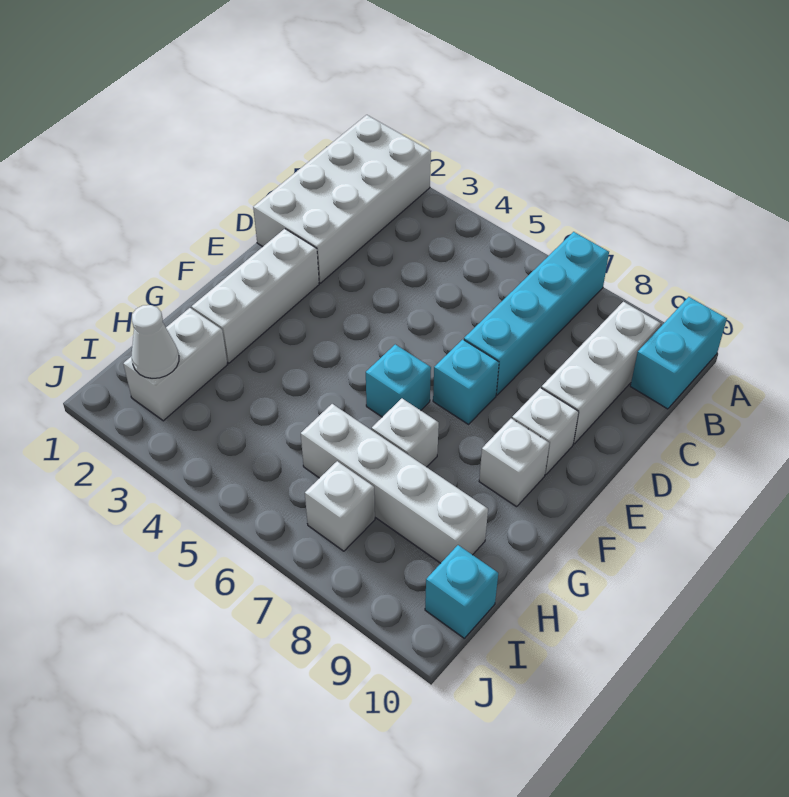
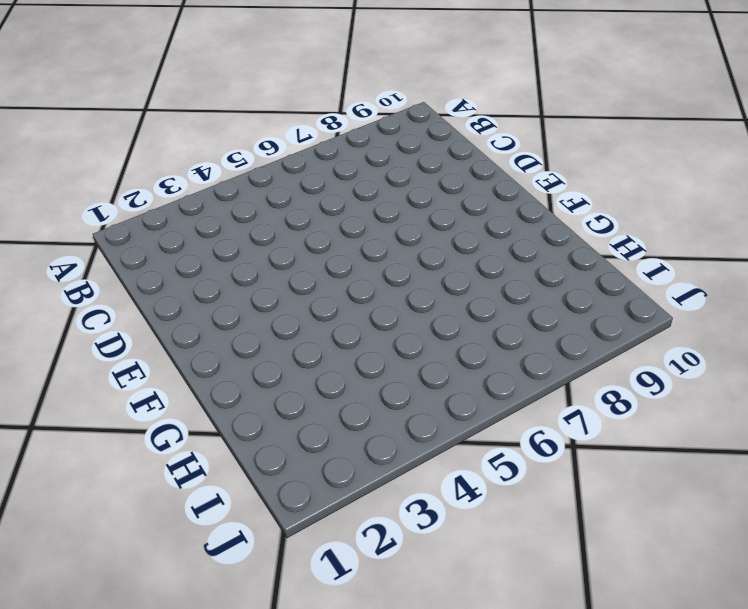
none -> white 2x4 brick [253,115,431,283]
none -> cyan 1x4 brick [464,232,609,395]
none -> cyan 1x2 brick [630,297,727,409]

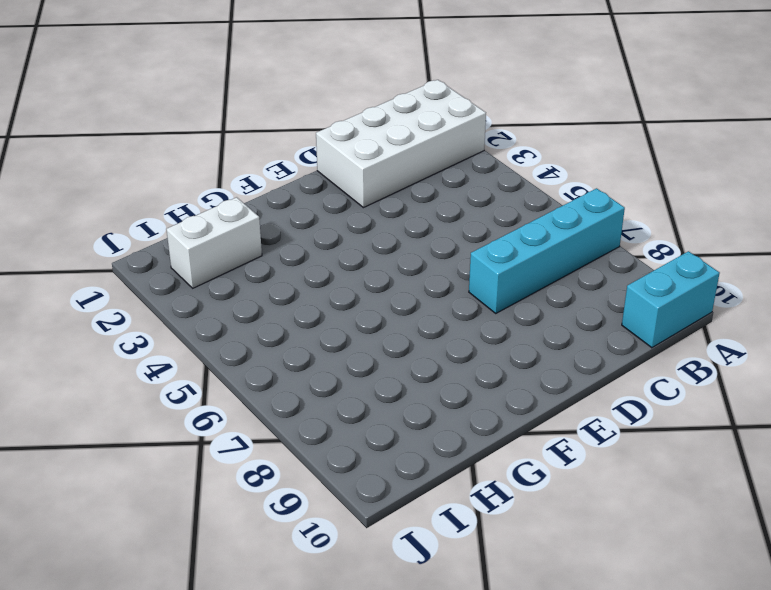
none -> white 1x3 brick [542,302,661,444]
none -> white 1x3 brick [192,229,319,363]
none -> cyan 1x1 brick [433,339,499,424]

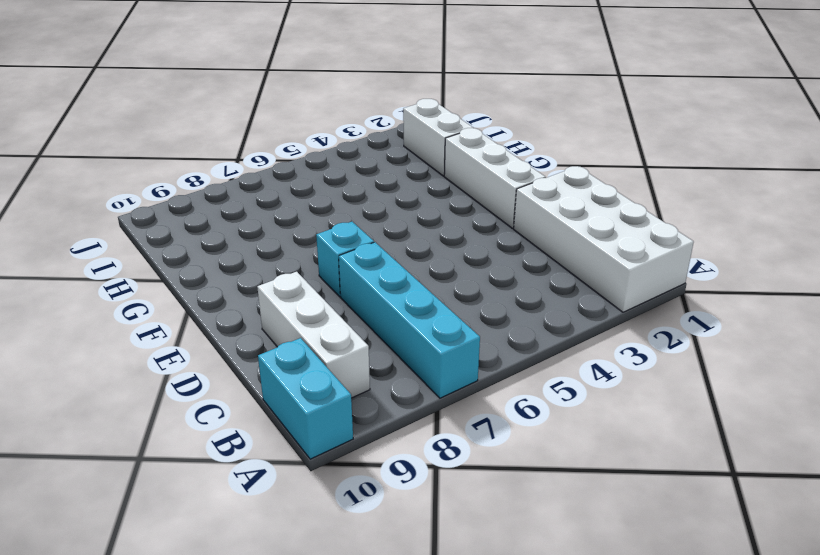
none -> white 1x1 brick [512,388,579,475]
none -> cyan 1x1 brick [366,344,431,417]
none -> white 1x1 brick [479,419,549,507]

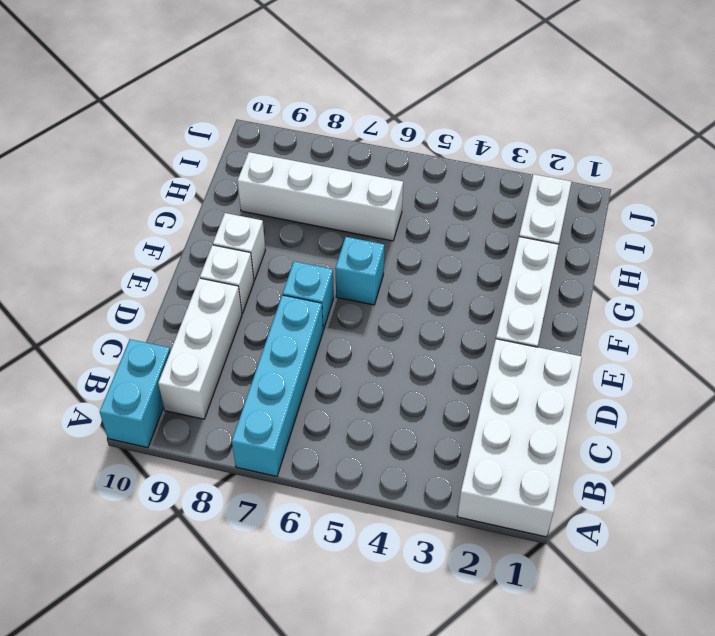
none -> white 1x1 brick [372,399,439,467]
none -> white 1x1 brick [305,461,375,551]
none -> cyan 1x1 brick [425,545,498,638]

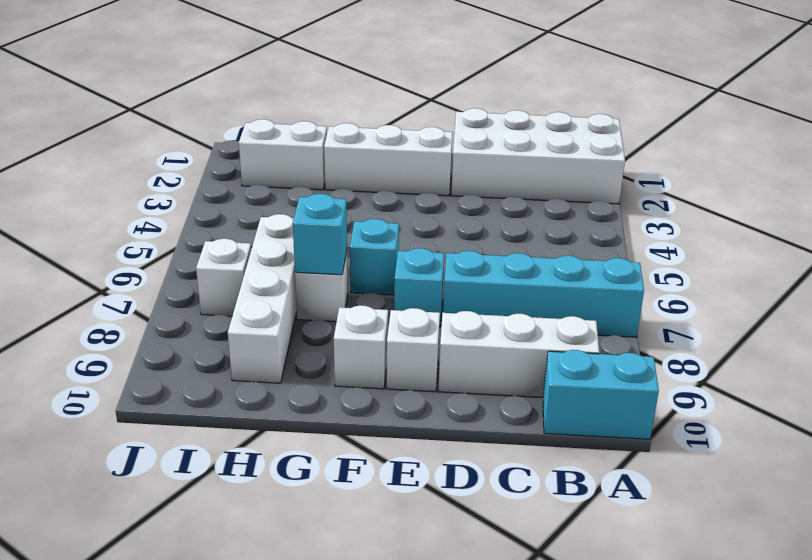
cyan 1x1 brick [293,194,347,275] -> cyan 1x1 brick moved to [425,545,498,638]
none -> white 1x1 cone [132,305,179,378]

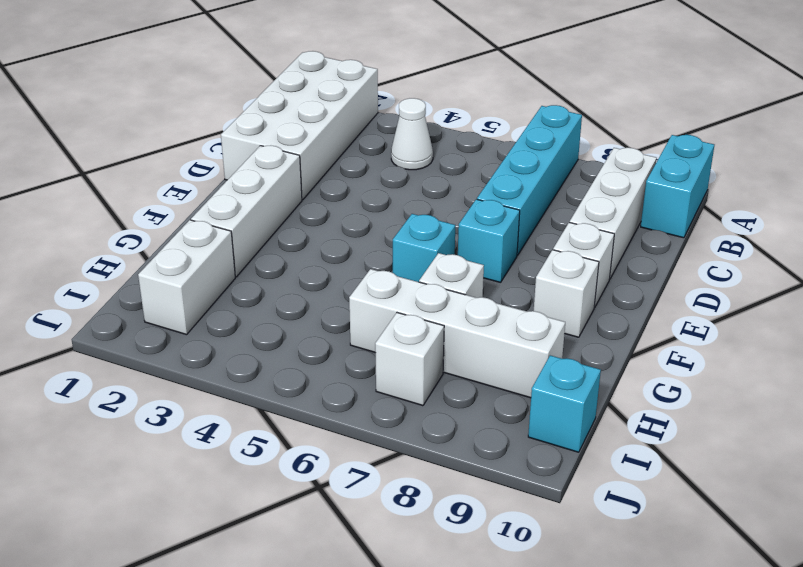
white 1x1 cone [391,98,433,170] -> white 1x1 cone moved to [132,305,179,378]

